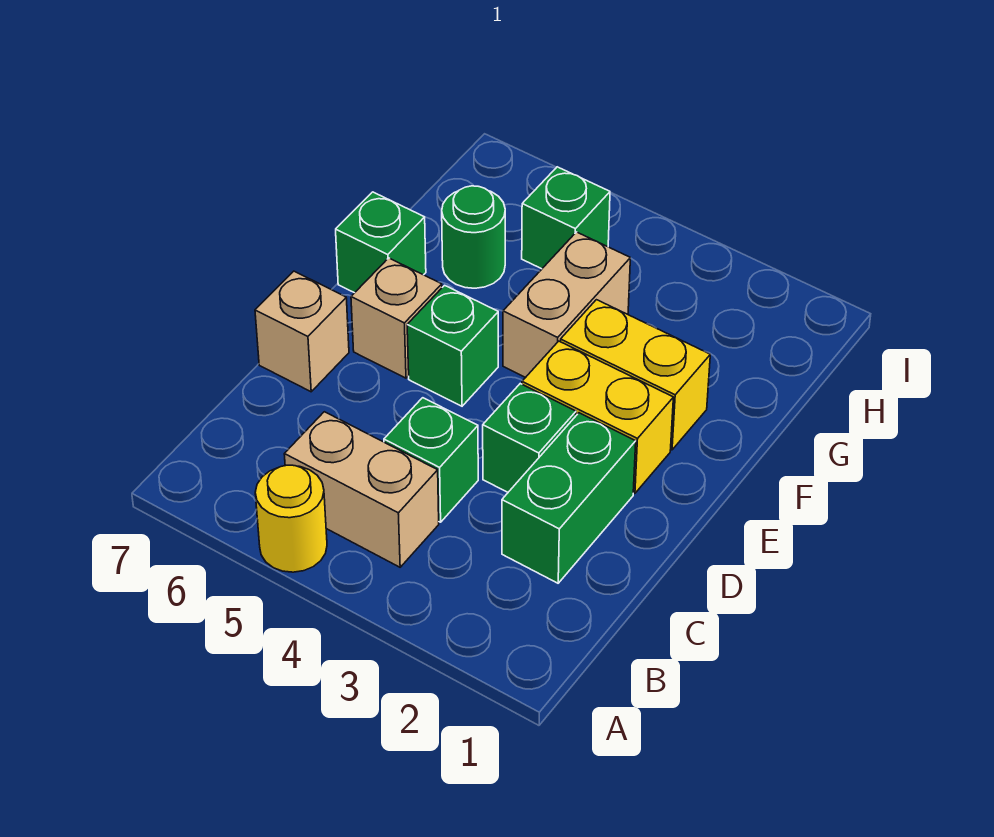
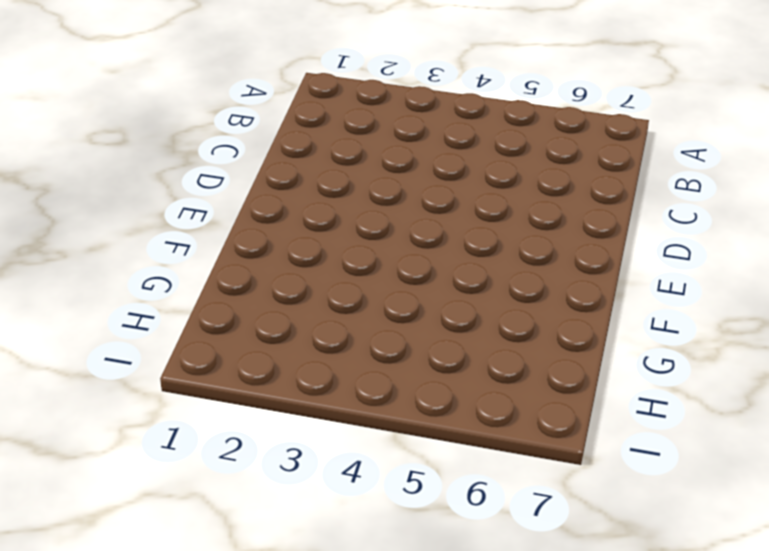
none -> yellow 1x1 round brick [255,465,327,572]
none -> tan 1x2 brick [284,412,439,567]
none -> green 1x2 brick [502,413,636,583]

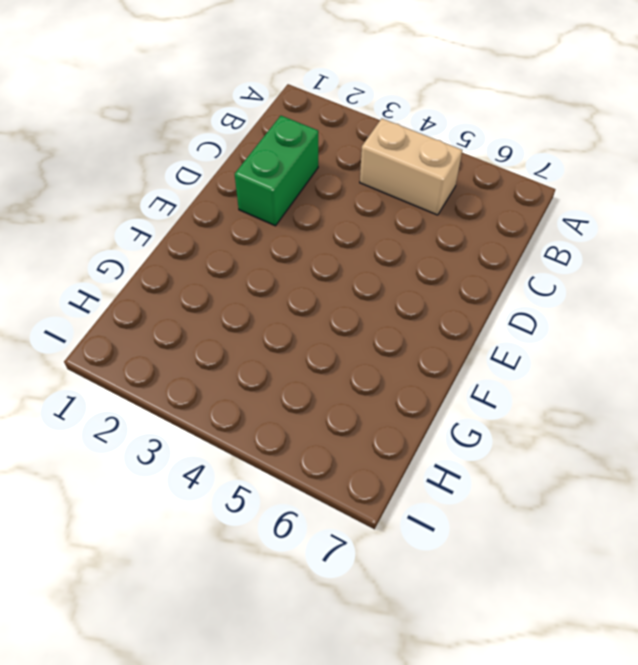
none -> yellow 1x1 round brick [255,465,327,572]
none -> green 1x1 brick [384,398,478,522]
none -> green 1x1 brick [483,384,576,492]

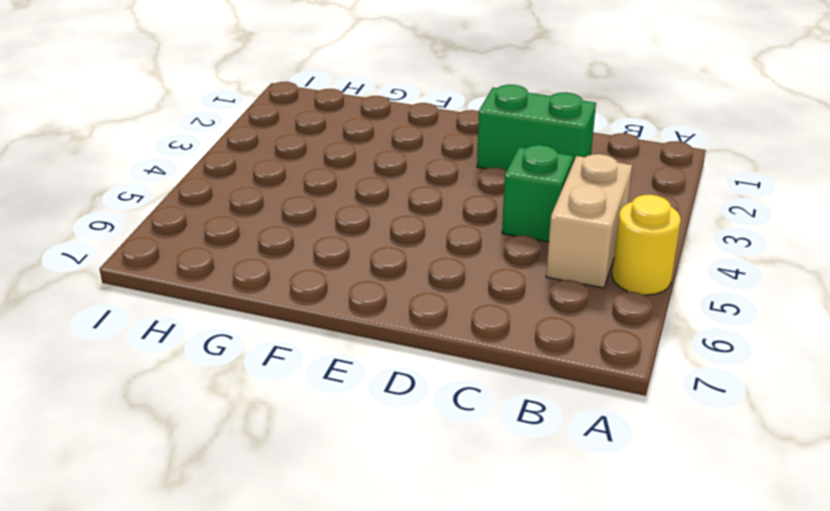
none -> green 1x1 brick [483,384,576,492]
none -> tan 1x1 brick [255,271,349,392]
none -> yellow 1x2 brick [522,341,673,493]

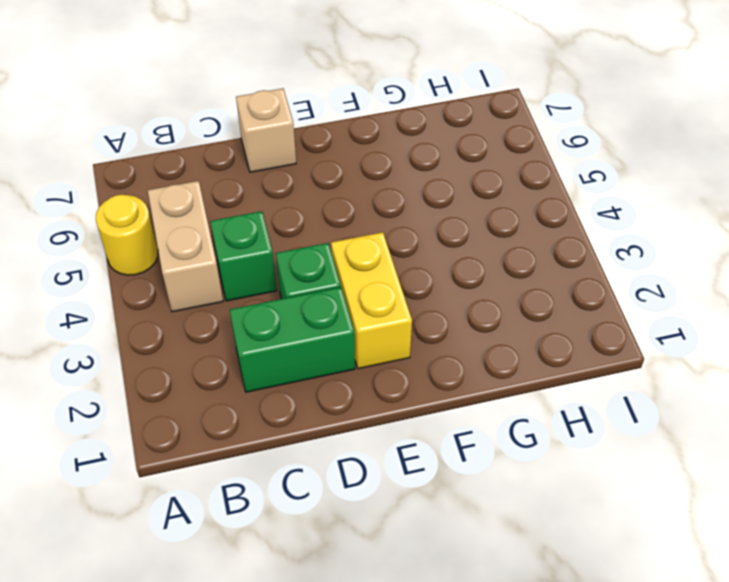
none -> green 1x1 brick [407,285,498,406]
none -> tan 1x1 brick [351,258,442,378]
none -> yellow 1x2 brick [560,300,710,450]

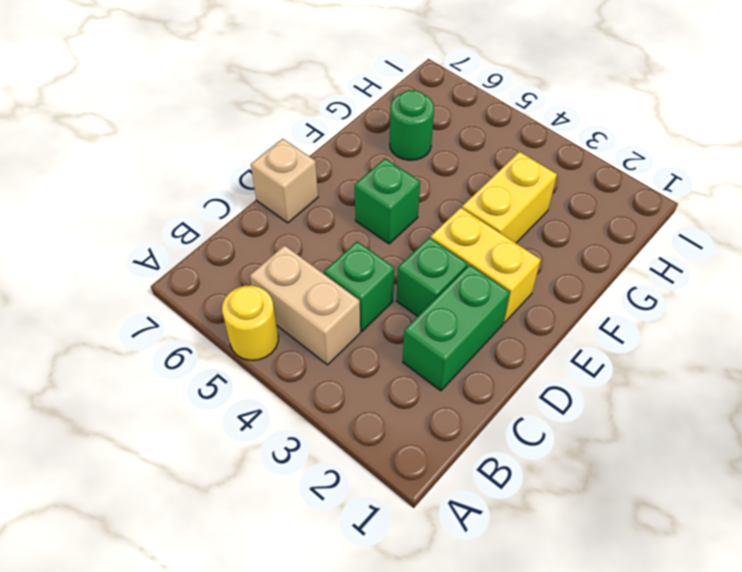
yellow 1x2 brick [462,152,557,243] -> yellow 1x2 brick turned to [560,300,710,450]
none -> tan 1x1 brick [351,258,442,378]
none -> tan 1x2 brick [503,232,630,378]
none -> green 1x1 brick [336,192,426,293]

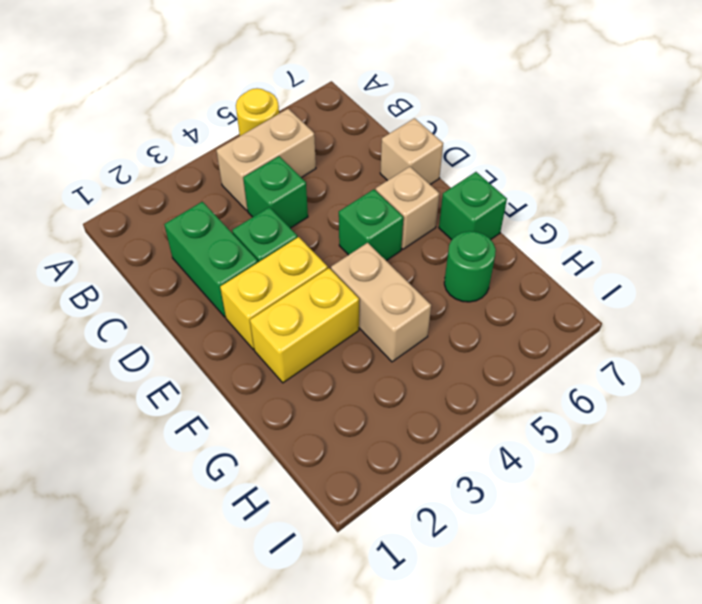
none -> green 1x1 brick [522,167,610,269]

